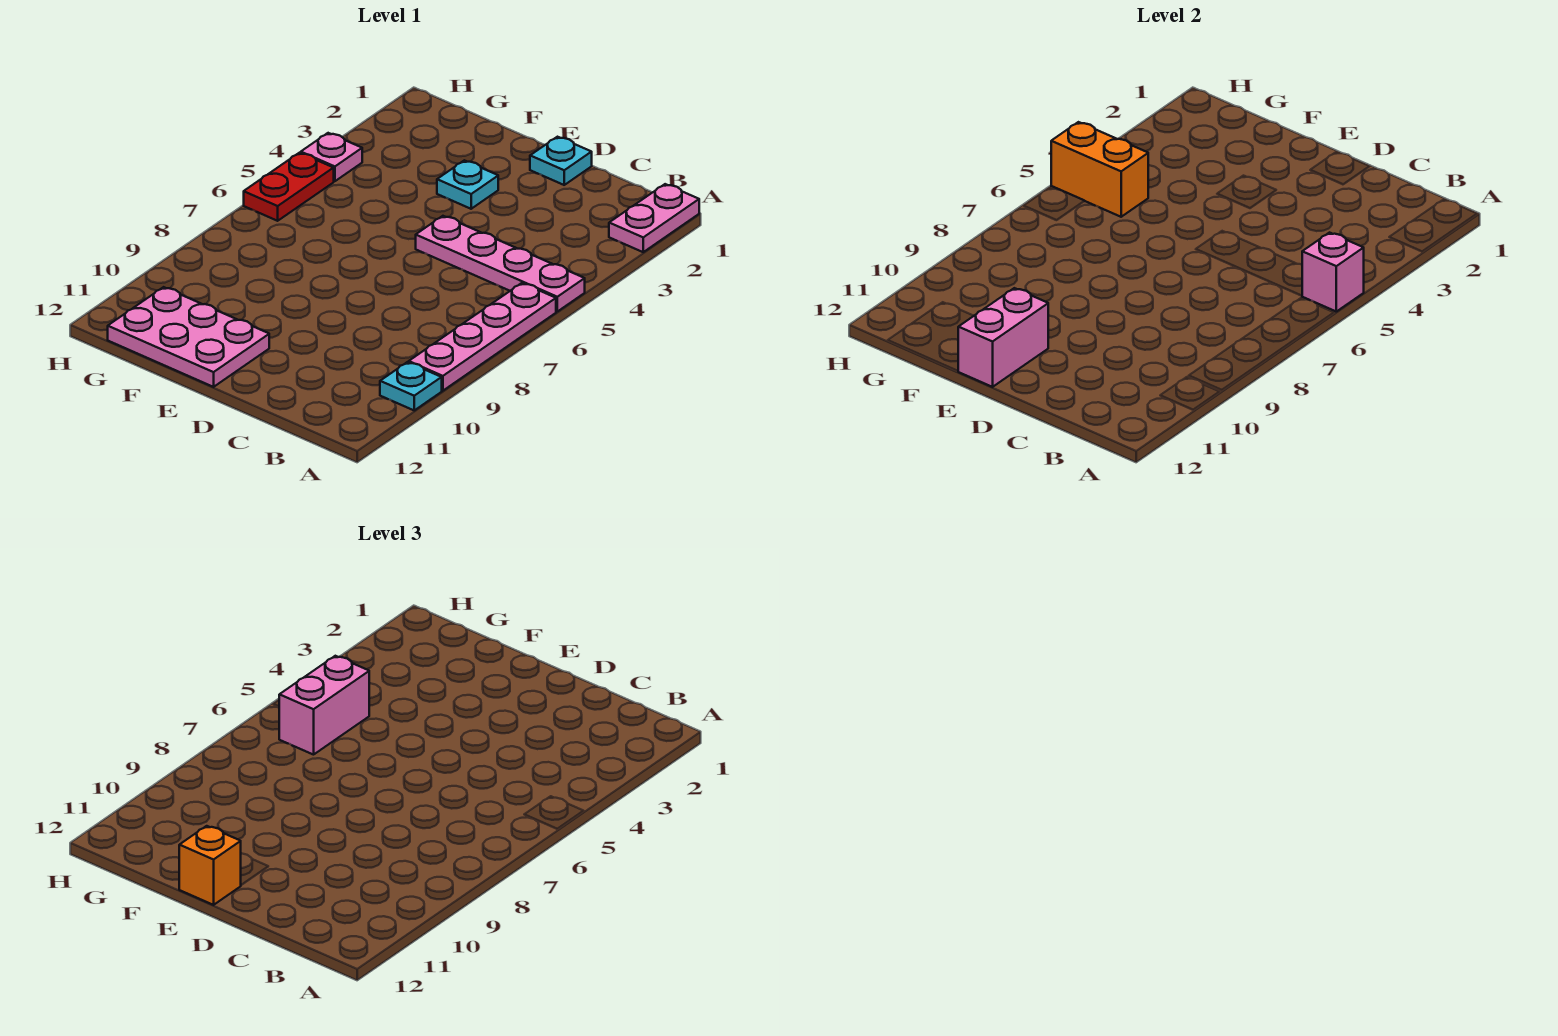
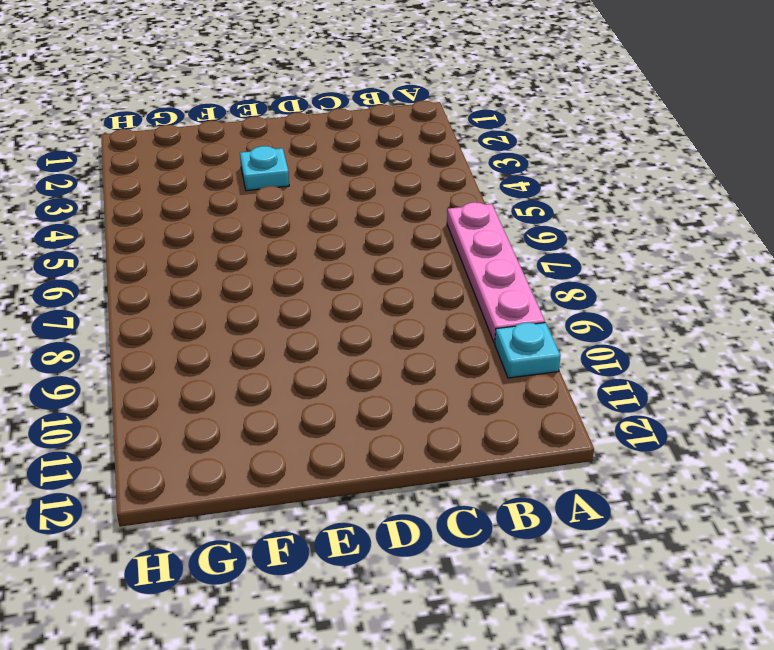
none -> pink 1x2 plate [609,184,699,252]
none -> pink 1x4 plate [416,216,585,311]
none -> cyan 1x1 plate [530,137,592,185]

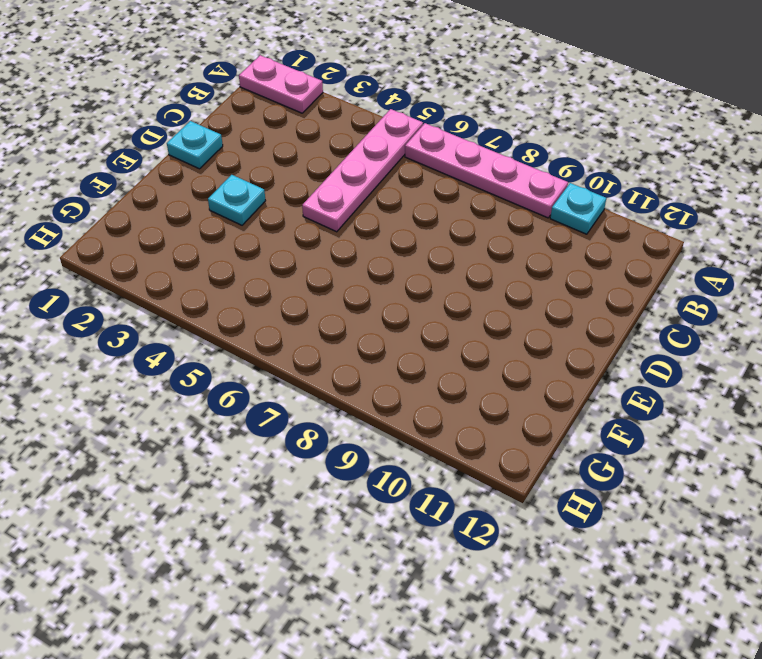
none -> pink 2x3 plate [108,287,269,387]
none -> pink 1x1 plate [301,133,362,181]
none -> red 1x2 plate [244,153,334,221]

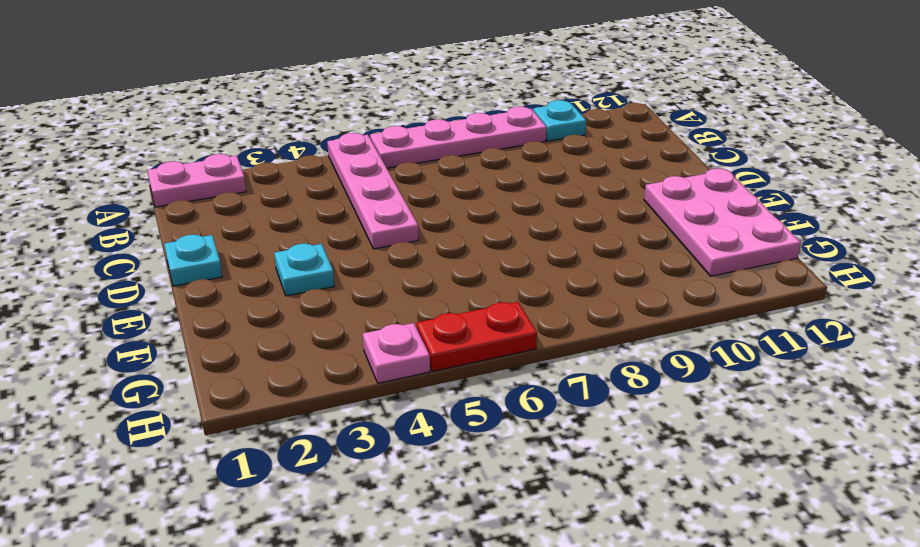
none -> pink 1x1 brick [1302,233,1364,311]
none -> pink 1x2 brick [958,288,1048,387]
none -> orange 1x2 brick [1051,122,1148,217]

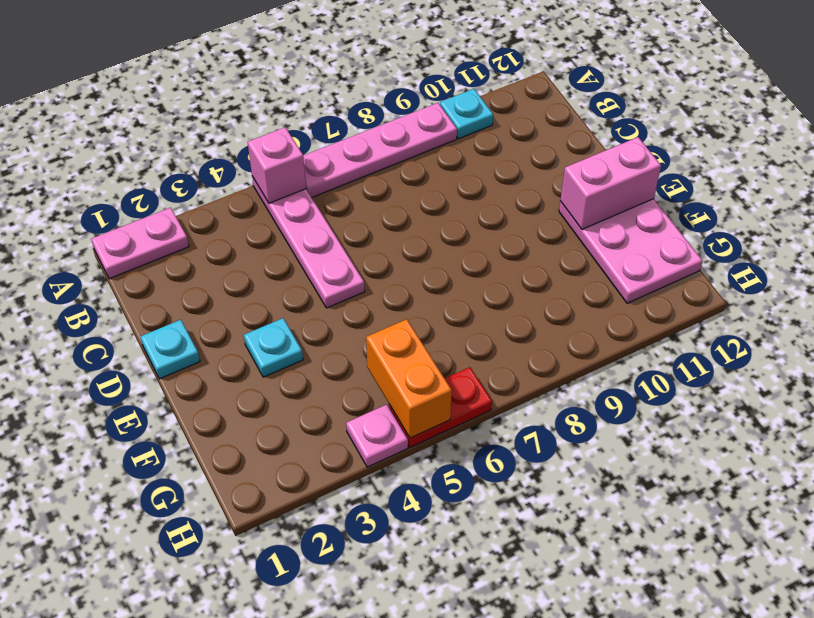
none -> orange 1x1 brick [179,826,241,905]
none -> pink 1x2 brick [279,656,369,755]

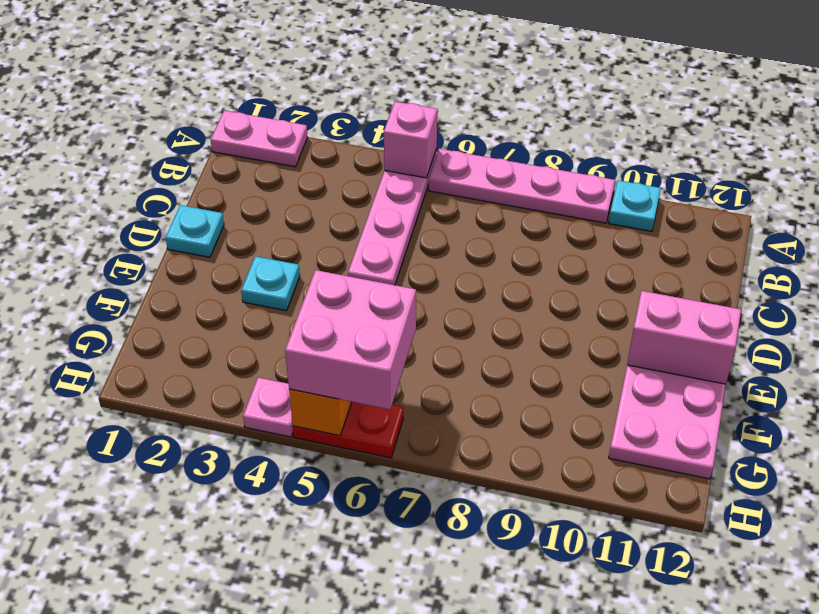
pink 2x2 brick [285,270,416,409] -> pink 1x2 brick [279,656,369,755]
none -> orange 1x1 brick [179,826,241,905]

